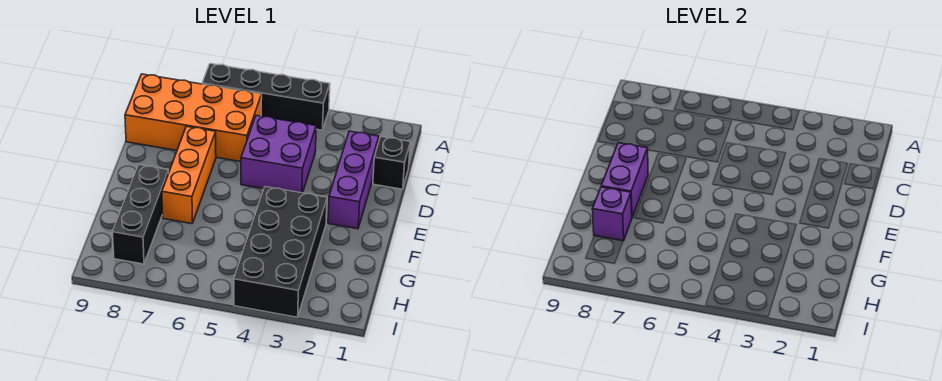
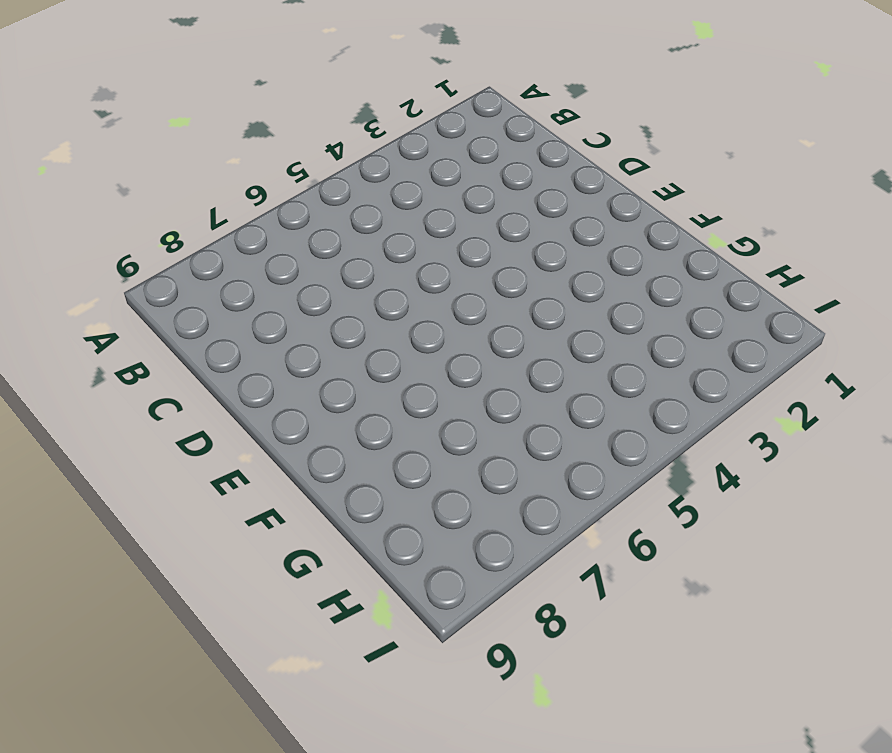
none -> black 1x4 brick [202,64,330,130]
none -> orange 2x4 brick [125,74,262,162]

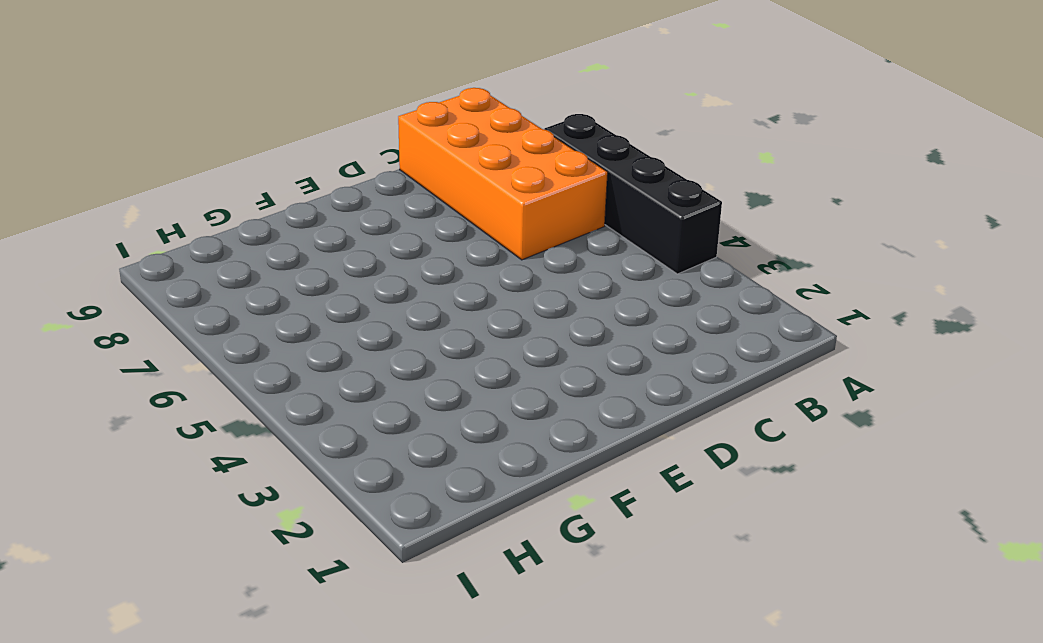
none -> black 1x1 brick [373,137,410,189]
none -> purple 1x3 brick [328,131,379,229]

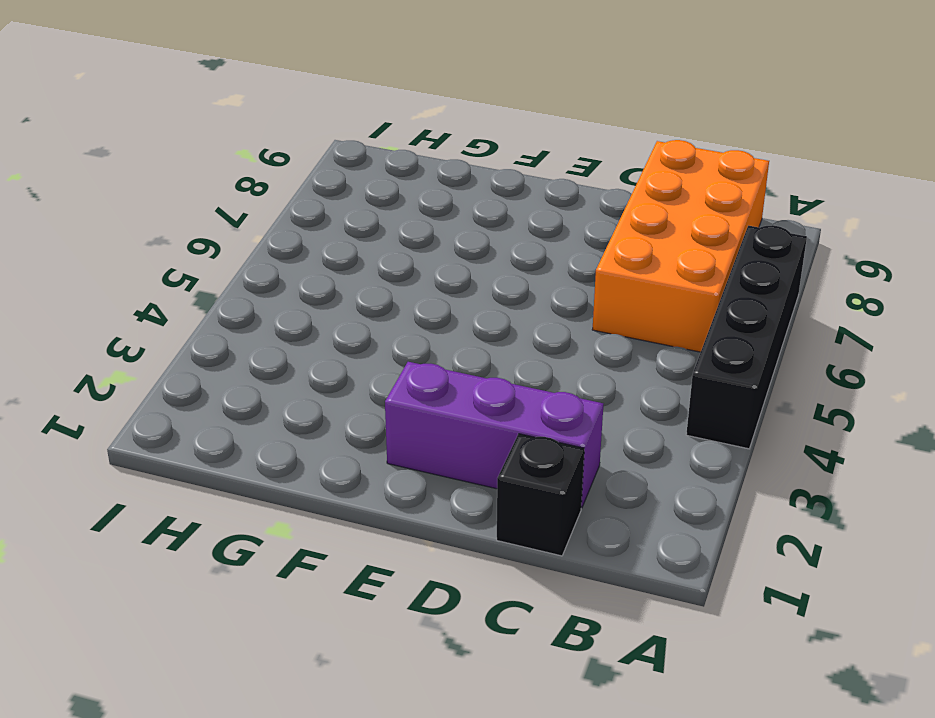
none -> purple 2x2 brick [241,116,316,193]
none -> orange 1x3 brick [162,126,216,224]

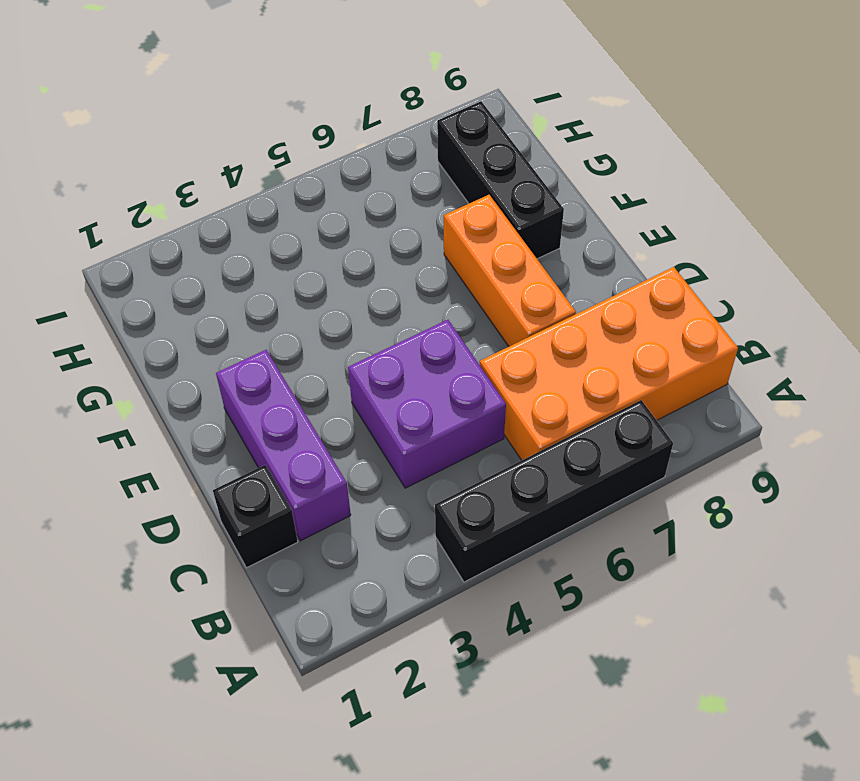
none -> black 2x4 brick [234,187,327,317]
none -> purple 1x2 brick [601,143,648,217]

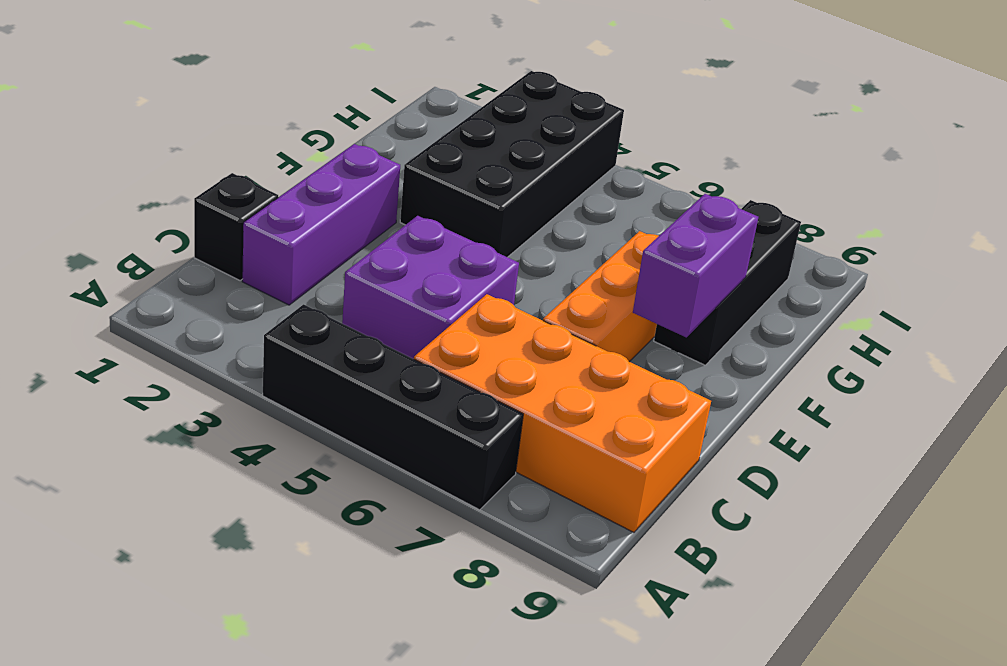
none -> purple 1x1 brick [592,187,632,241]

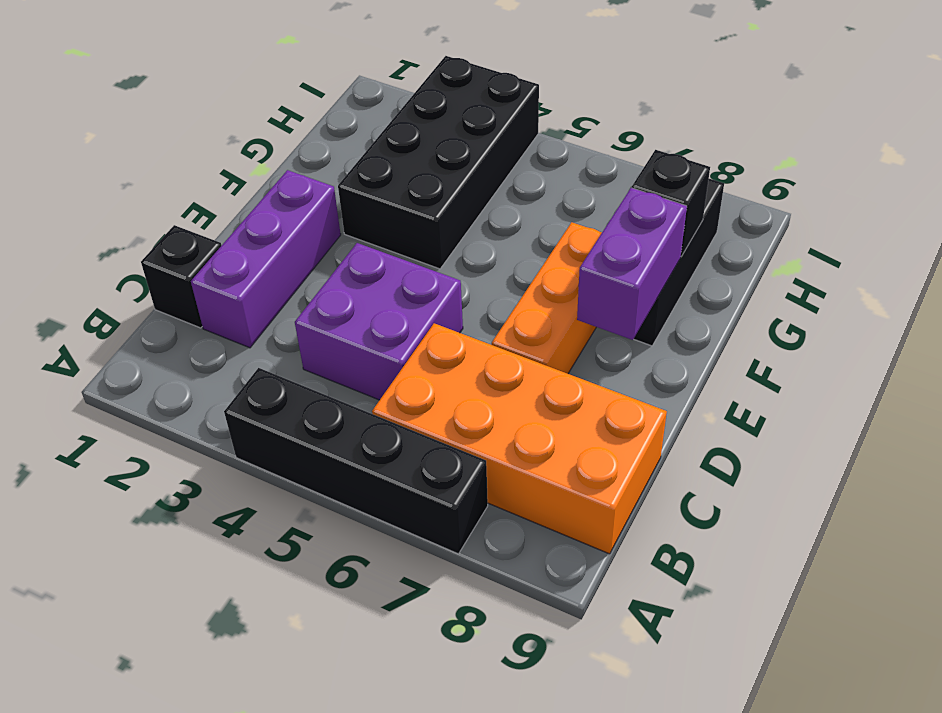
black 1x1 brick [632,150,710,256] -> purple 1x1 brick [592,187,632,241]

